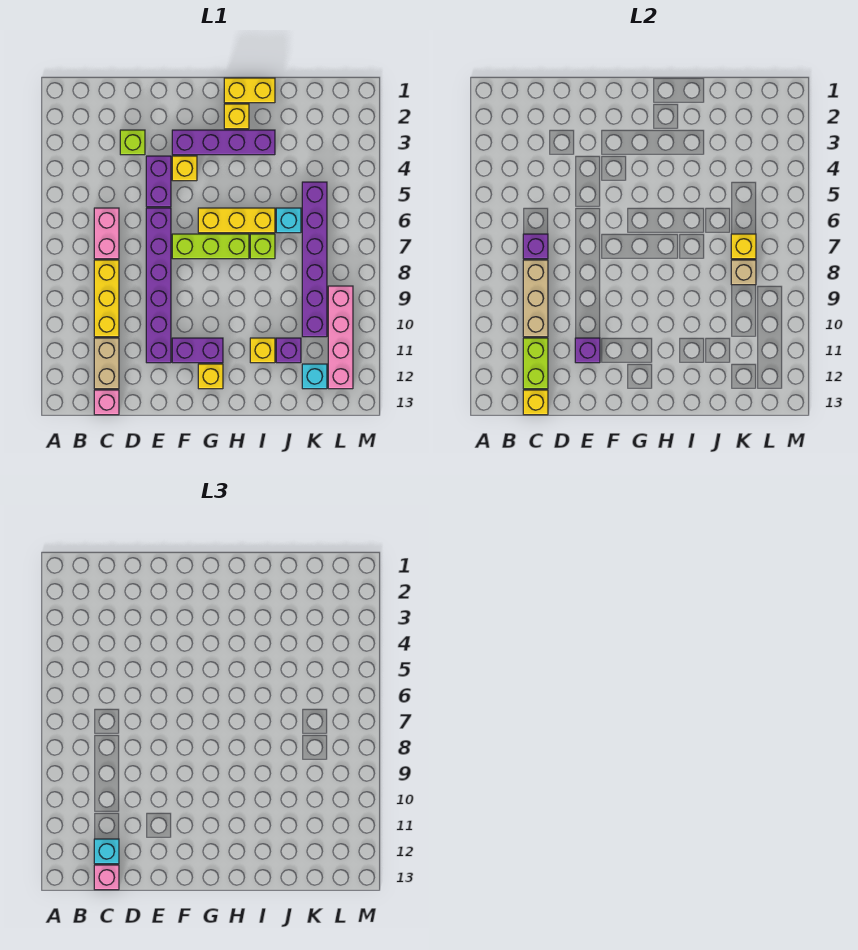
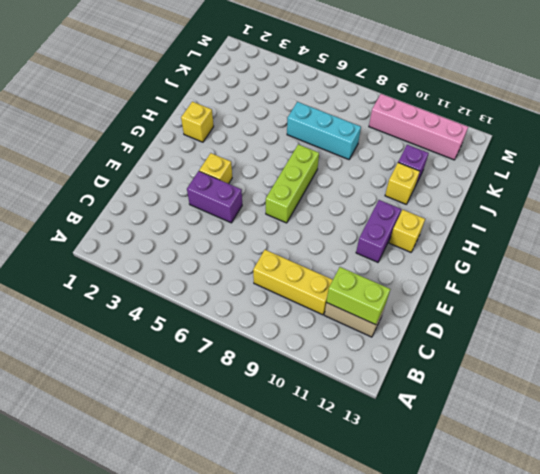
cyan 1x3 brick [287,102,361,160] -> cyan 1x1 brick [276,208,301,233]
none -> pink 1x2 brick [94,208,119,259]
none -> pink 1x1 brick [94,390,119,415]
none -> lime 1x1 brick [120,130,145,155]
none -> purple 1x6 brick [146,208,171,363]

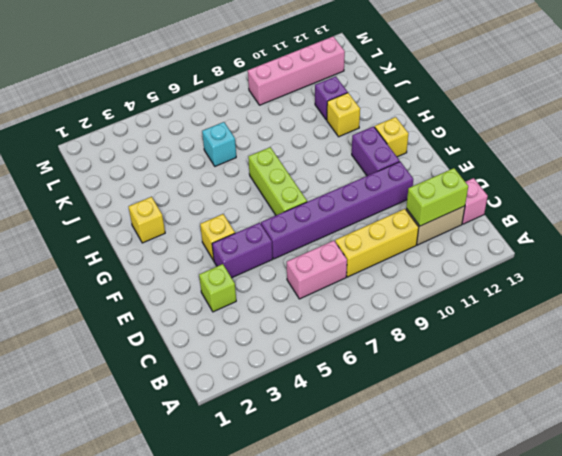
none -> purple 1x4 brick [172,130,275,155]
none -> yellow 1x3 brick [198,208,275,233]
none -> yellow 1x2 brick [224,78,275,103]
none -> lime 1x1 brick [250,234,275,259]

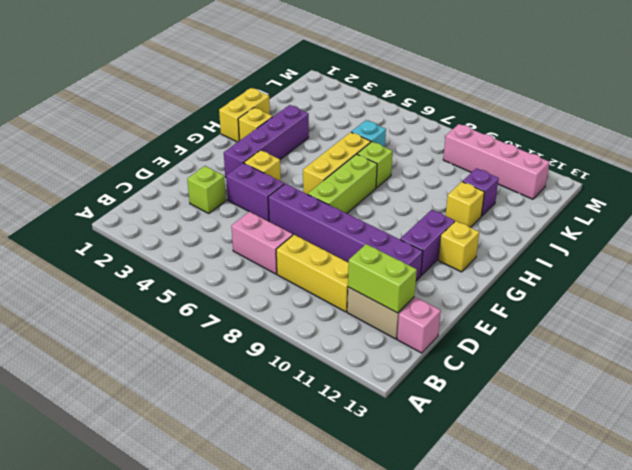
none -> purple 1x6 brick [302,182,327,337]
none -> cyan 1x1 brick [302,364,327,389]
none -> purple 1x1 brick [523,234,548,259]
none -> tan 1x3 brick [523,260,548,337]

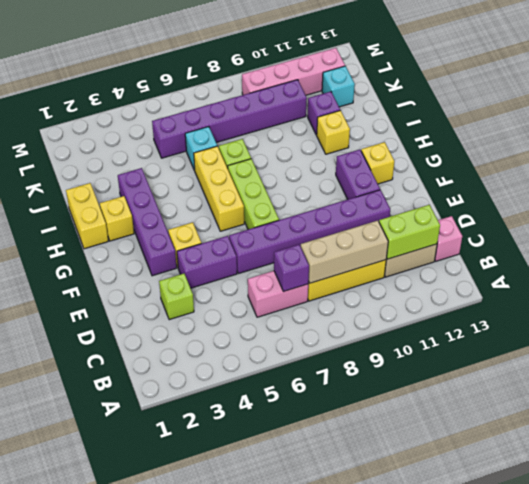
none -> yellow 1x1 brick [523,390,548,415]
none -> purple 1x1 brick [575,338,600,363]
none -> yellow 1x1 brick [731,234,756,259]
none -> tan 1x1 brick [731,260,756,285]

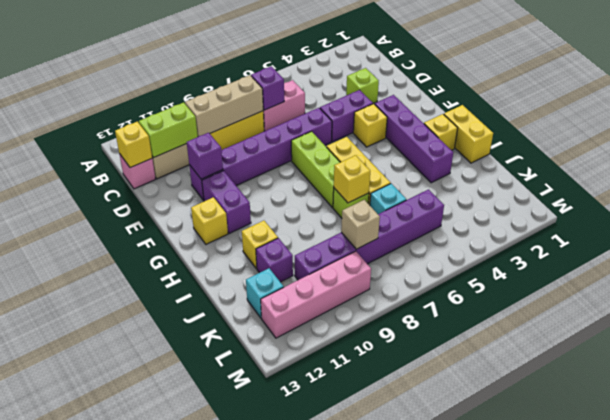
yellow 1x1 brick [334,155,370,203] -> yellow 1x1 brick moved to [731,234,756,259]
none -> cyan 1x1 brick [94,839,119,864]
none -> pink 1x1 brick [94,865,119,890]

